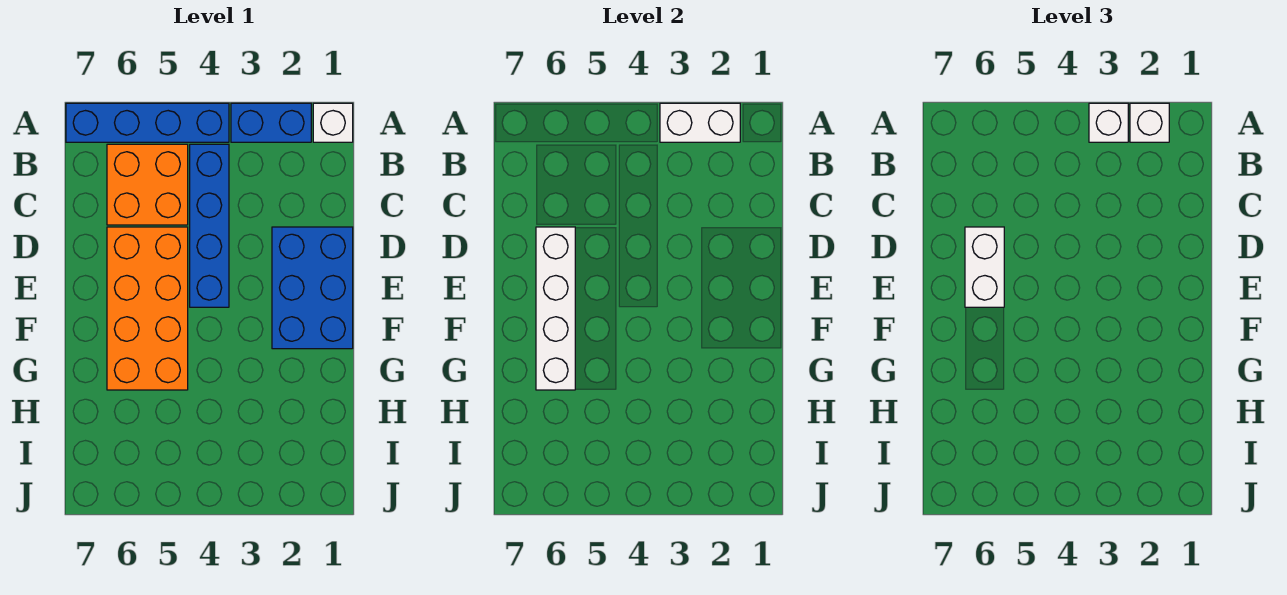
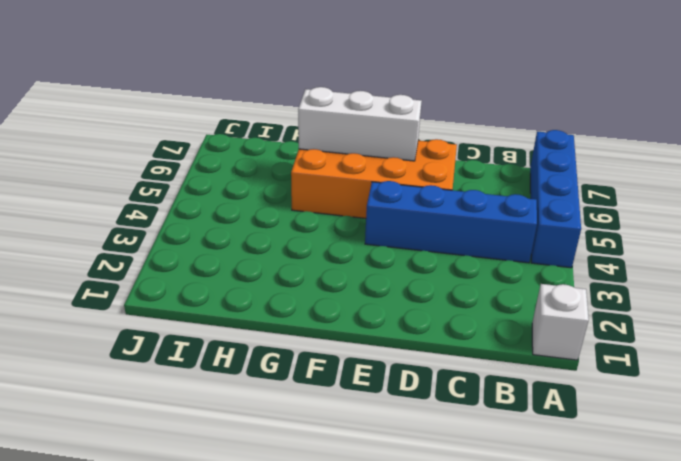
white 1x3 brick [298,87,422,161] -> white 1x4 brick [536,227,575,390]
none -> blue 1x2 brick [231,103,311,142]
none -> orange 2x2 brick [107,144,188,225]
none -> blue 2x3 brick [272,227,353,349]

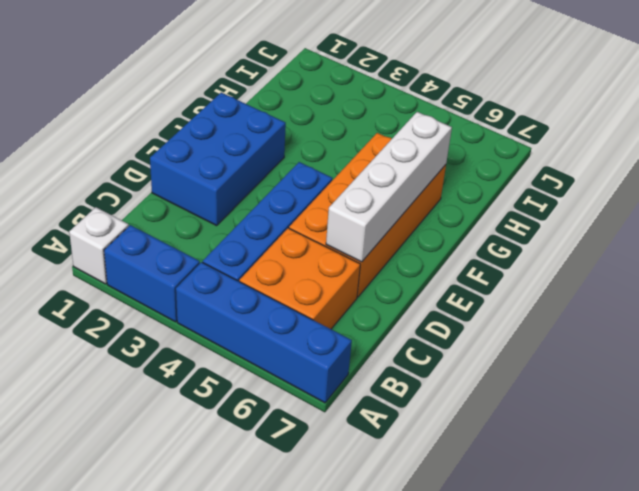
none -> white 1x2 brick [660,103,740,142]
none -> white 1x1 brick [1130,103,1169,142]
none -> white 1x1 brick [1089,103,1128,142]

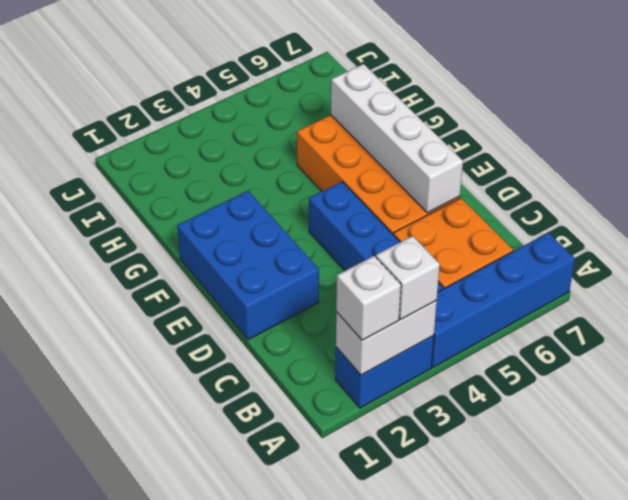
none -> white 1x1 brick [313,103,353,142]
none -> white 1x2 brick [965,227,1004,307]

